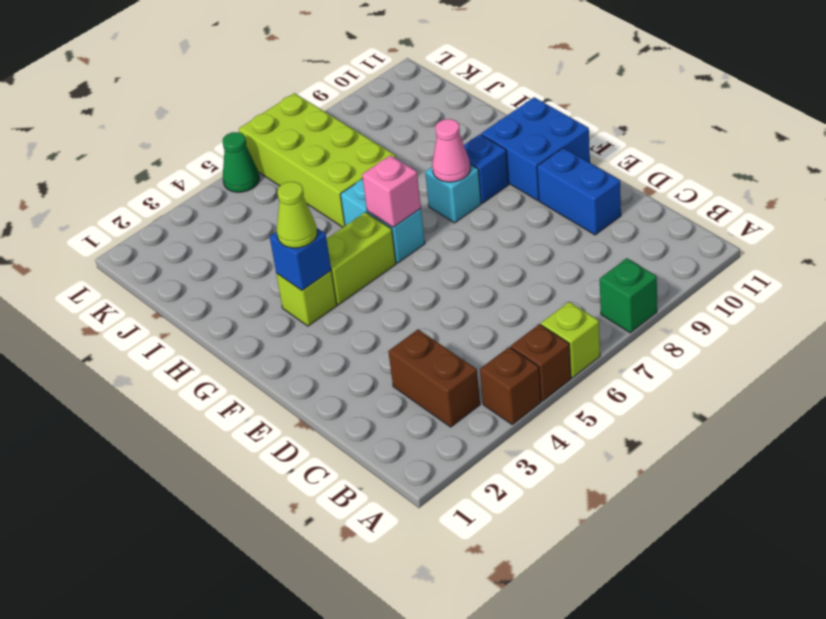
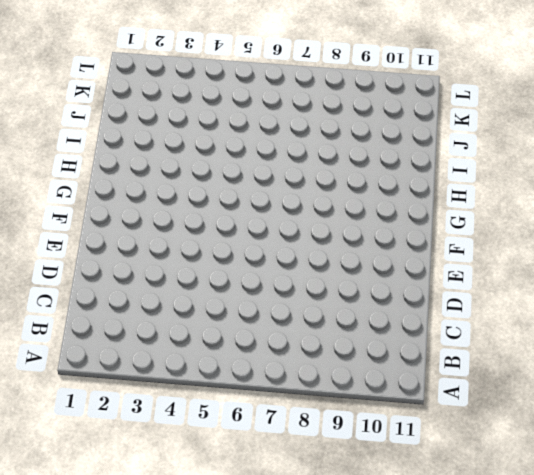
none -> brown 1x1 brick [480,347,541,424]
none -> brown 1x1 brick [511,324,571,401]
none -> lime 1x1 brick [541,302,600,378]

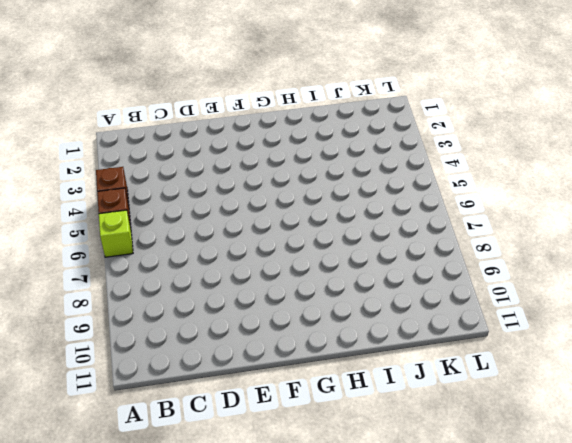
none -> green 1x1 brick [600,258,657,333]
none -> brown 1x2 brick [388,330,480,427]
none -> blue 1x2 brick [537,148,621,235]

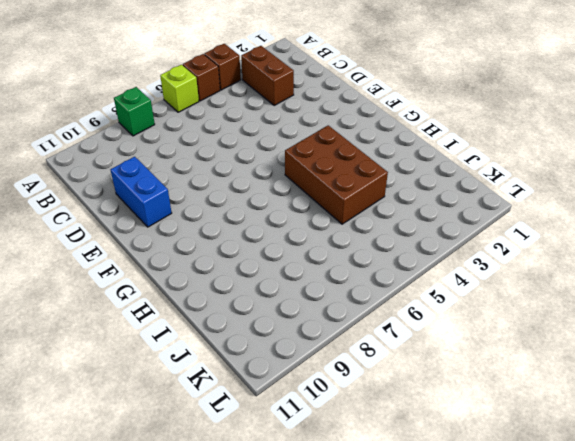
brown 2x3 brick [285,125,388,224] -> lime 1x2 brick [326,212,396,305]
none -> blue 2x2 brick [481,97,590,200]
none -> lime 1x1 brick [276,271,337,326]
none -> cyan 1x2 brick [340,179,425,263]

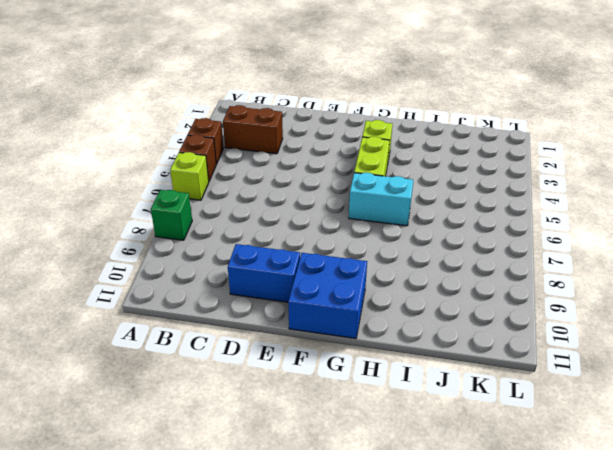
none -> cyan 1x1 brick [425,164,481,223]
none -> blue 1x1 brick [464,134,509,203]
none -> lime 2x4 brick [239,93,396,227]

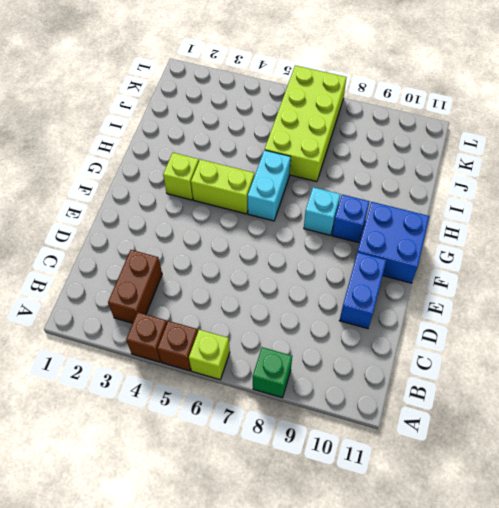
none -> green 1x1 cone [223,132,259,192]
none -> blue 1x1 brick [270,228,331,290]
none -> pink 1x1 brick [362,155,421,227]

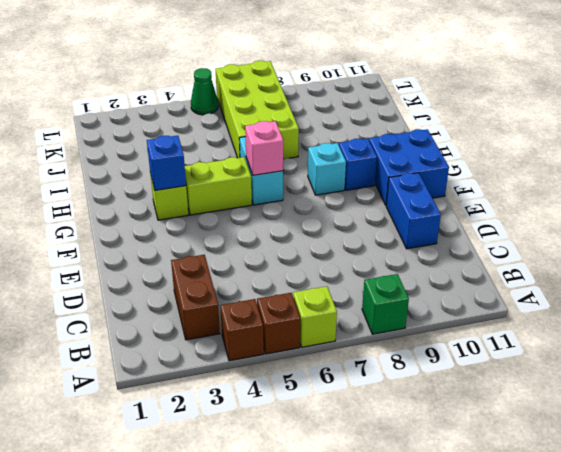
none -> pink 1x1 cone [432,119,470,182]
none -> lime 1x1 cone [277,182,317,248]

